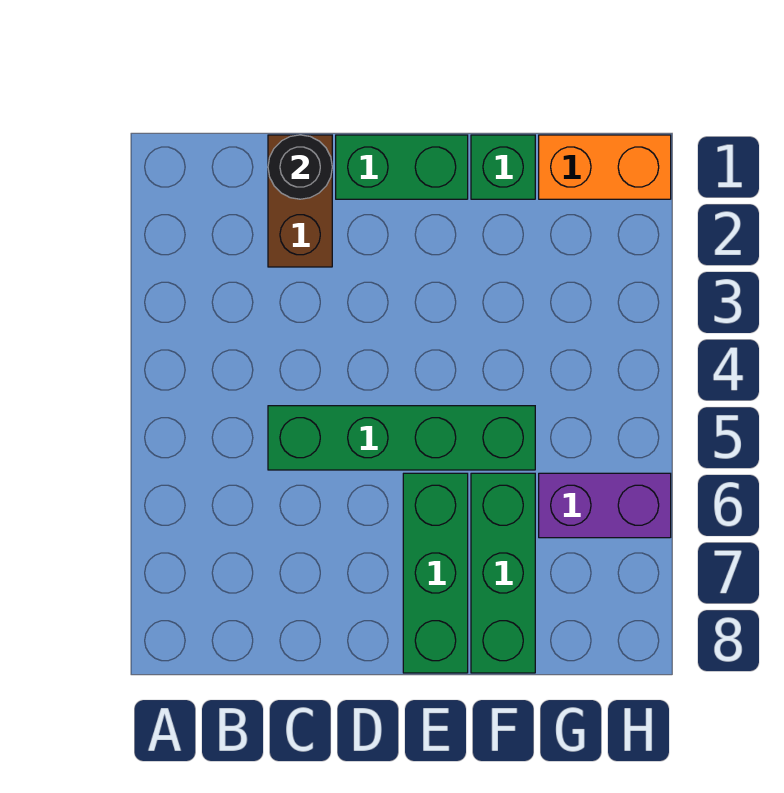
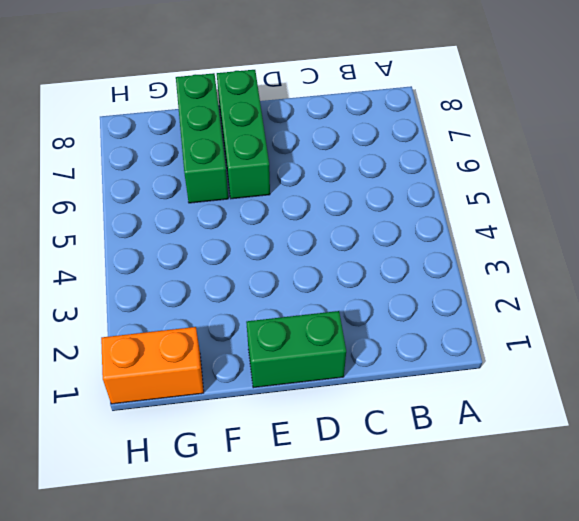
none -> brown 1x2 brick [268,135,332,267]
none -> green 1x4 brick [268,406,535,470]

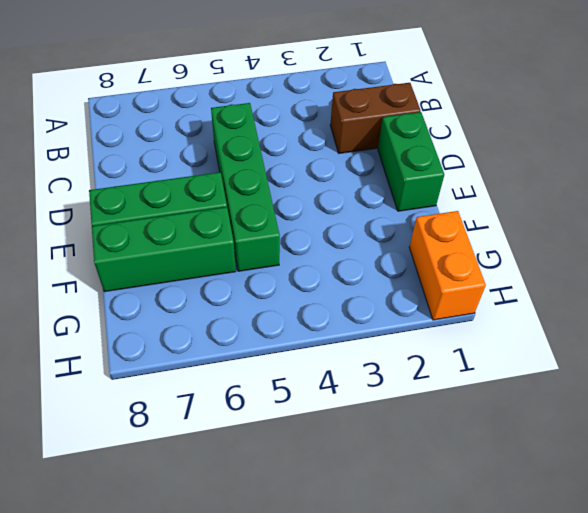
none -> green 1x1 brick [471,135,535,199]
none -> purple 1x2 brick [539,473,671,538]

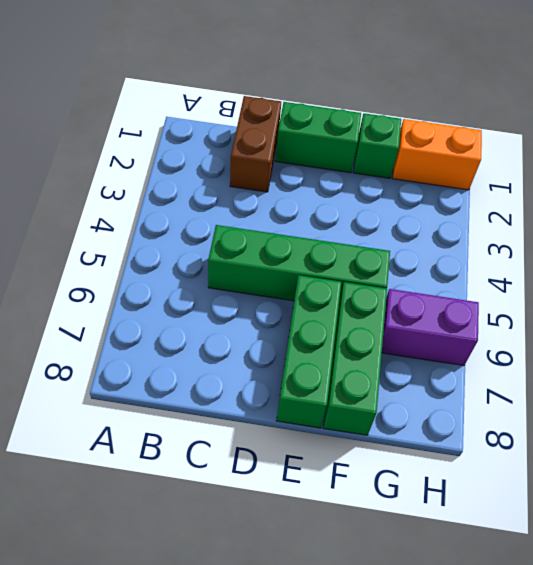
none -> black 1x1 round brick [268,135,332,199]

